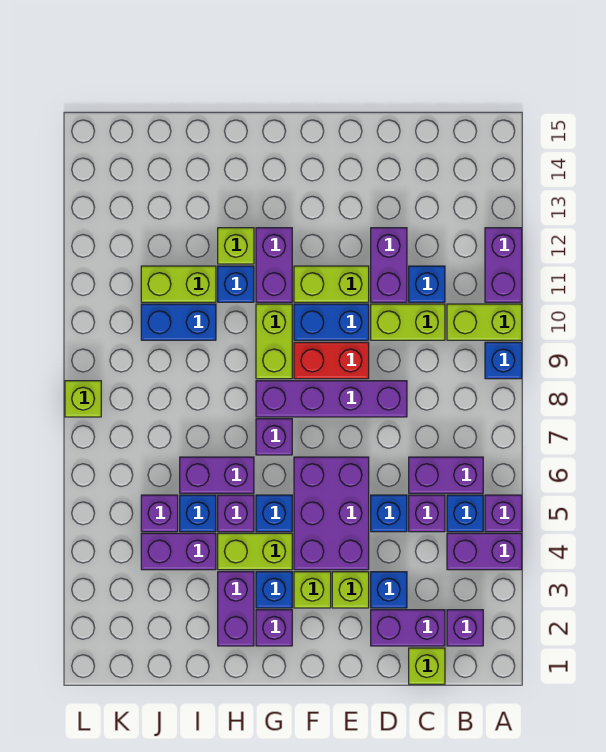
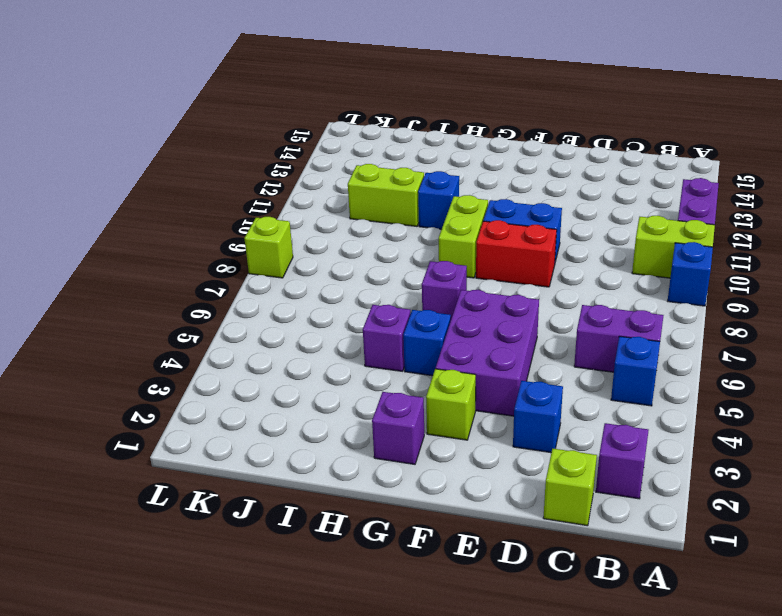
none -> purple 1x2 brick [447,533,522,570]
none -> purple 1x1 brick [485,495,522,532]
none -> purple 1x2 brick [371,610,445,646]
none -> purple 1x1 brick [409,495,445,532]

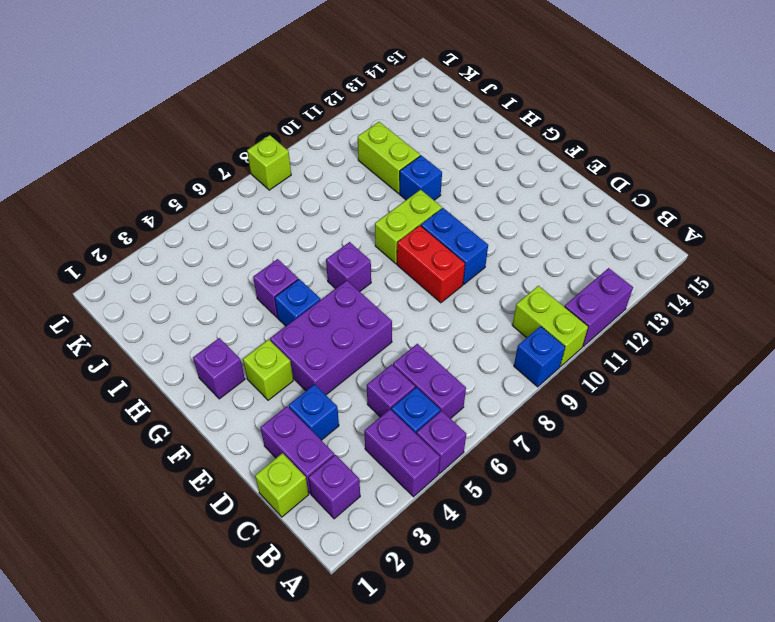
none -> lime 1x2 brick [371,304,445,340]
none -> blue 1x1 brick [409,266,445,302]
none -> blue 1x1 brick [371,495,407,532]
none -> purple 1x4 brick [256,381,407,417]

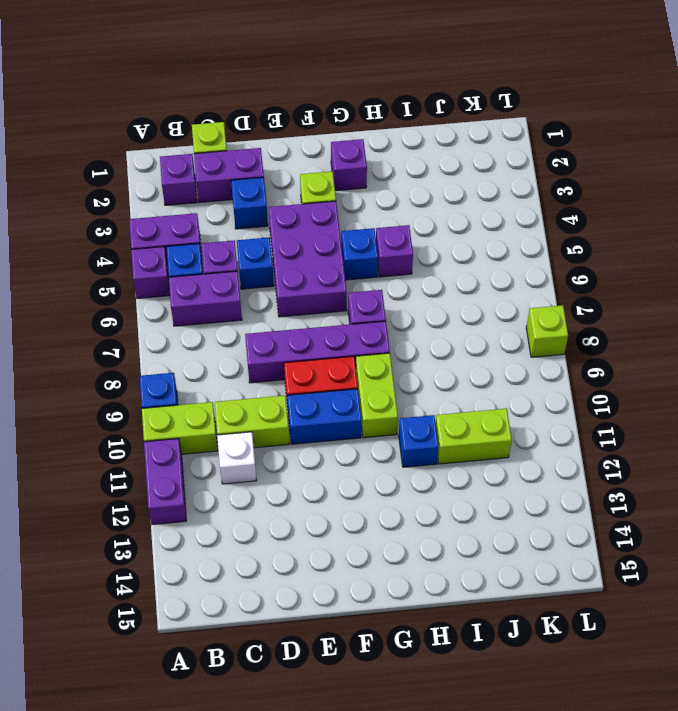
white 1x1 brick [217,432,257,484] -> blue 1x1 brick [409,266,445,302]
none -> purple 1x2 brick [371,228,407,302]
none -> lime 1x1 brick [332,572,369,608]
none -> lime 1x2 brick [294,266,369,302]
none -> blue 1x1 brick [256,572,292,608]

